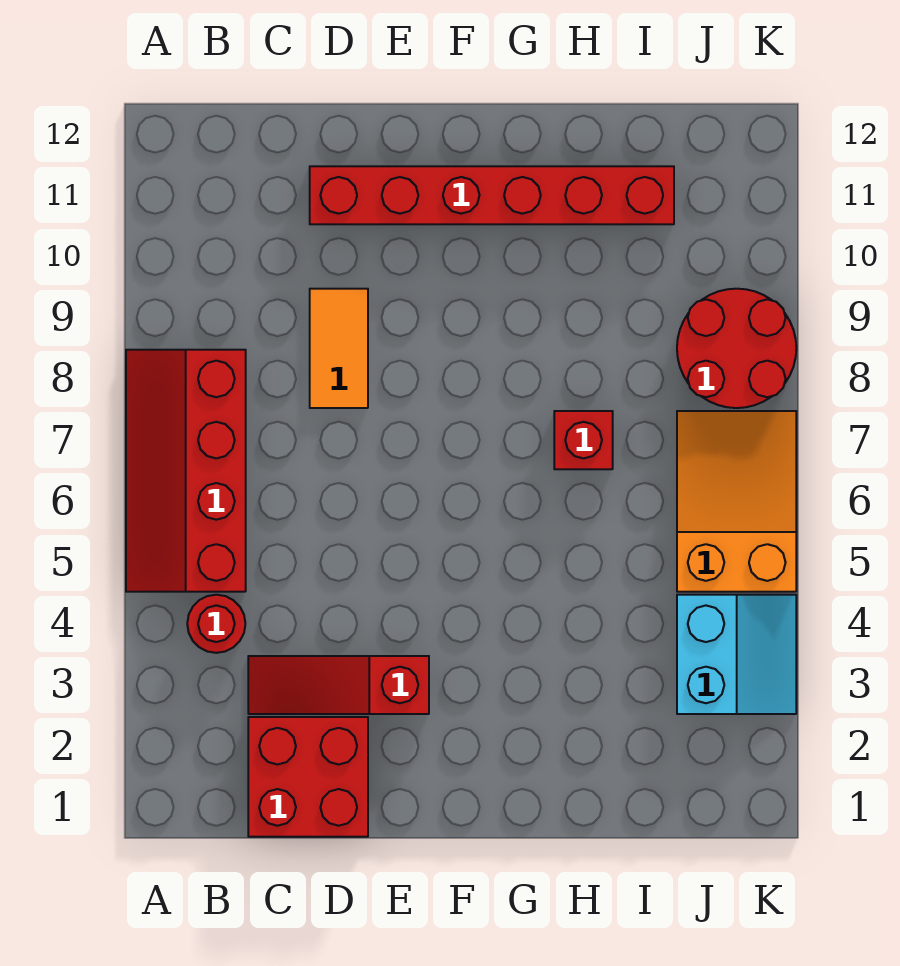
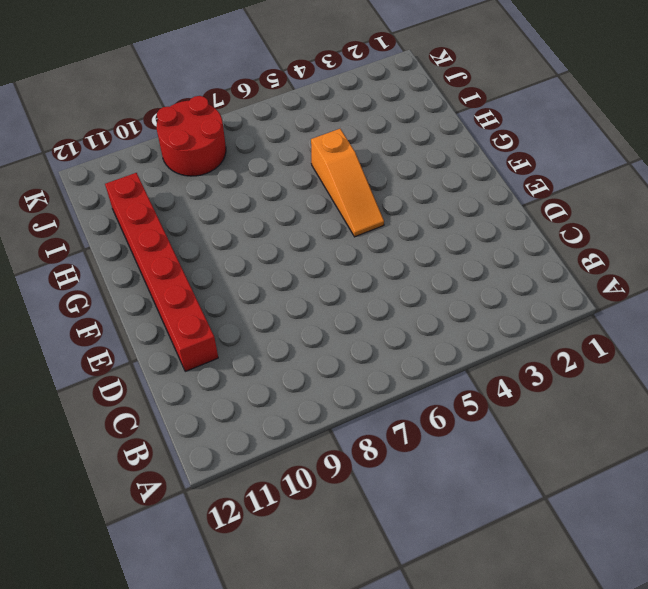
orange 1x3 slope [311,129,384,237] -> none
none -> red 2x4 slope [126,350,246,592]
none -> red 1x1 round brick [187,595,245,653]

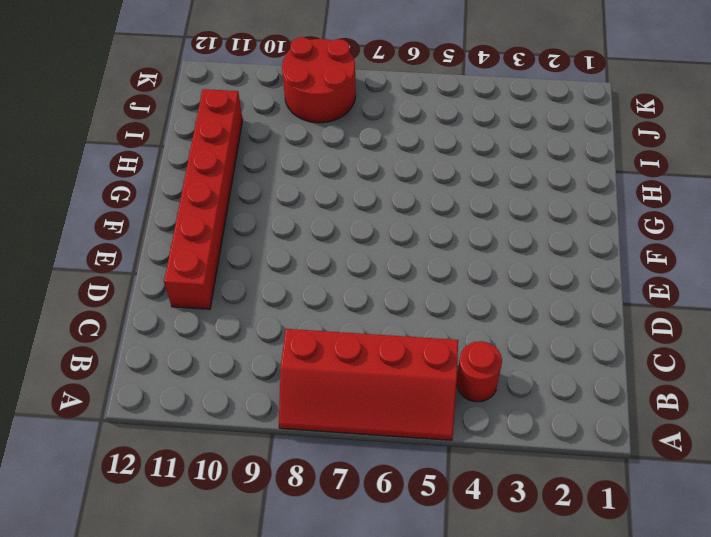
none -> red 2x2 brick [248,717,368,837]
none -> red 1x3 slope [248,656,429,714]

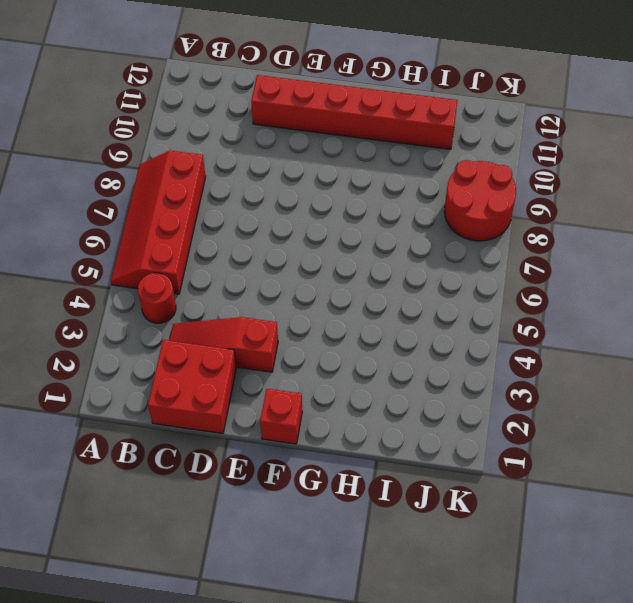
red 1x1 brick [260,389,302,444] -> red 1x1 brick moved to [554,411,613,469]
none -> orange 1x2 tile [310,289,368,408]
none -> cyan 2x2 slope [677,595,796,714]

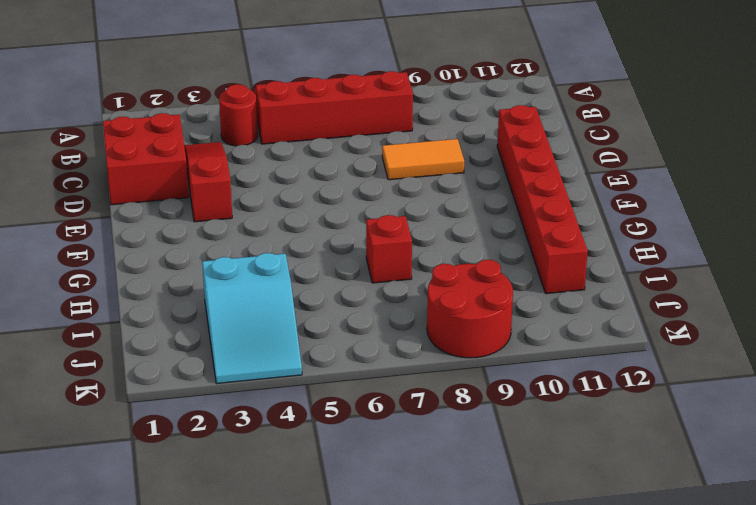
cyan 2x3 slope [202,253,302,384] -> cyan 2x2 slope [677,595,796,714]
none -> orange 2x3 slope [677,411,796,592]

